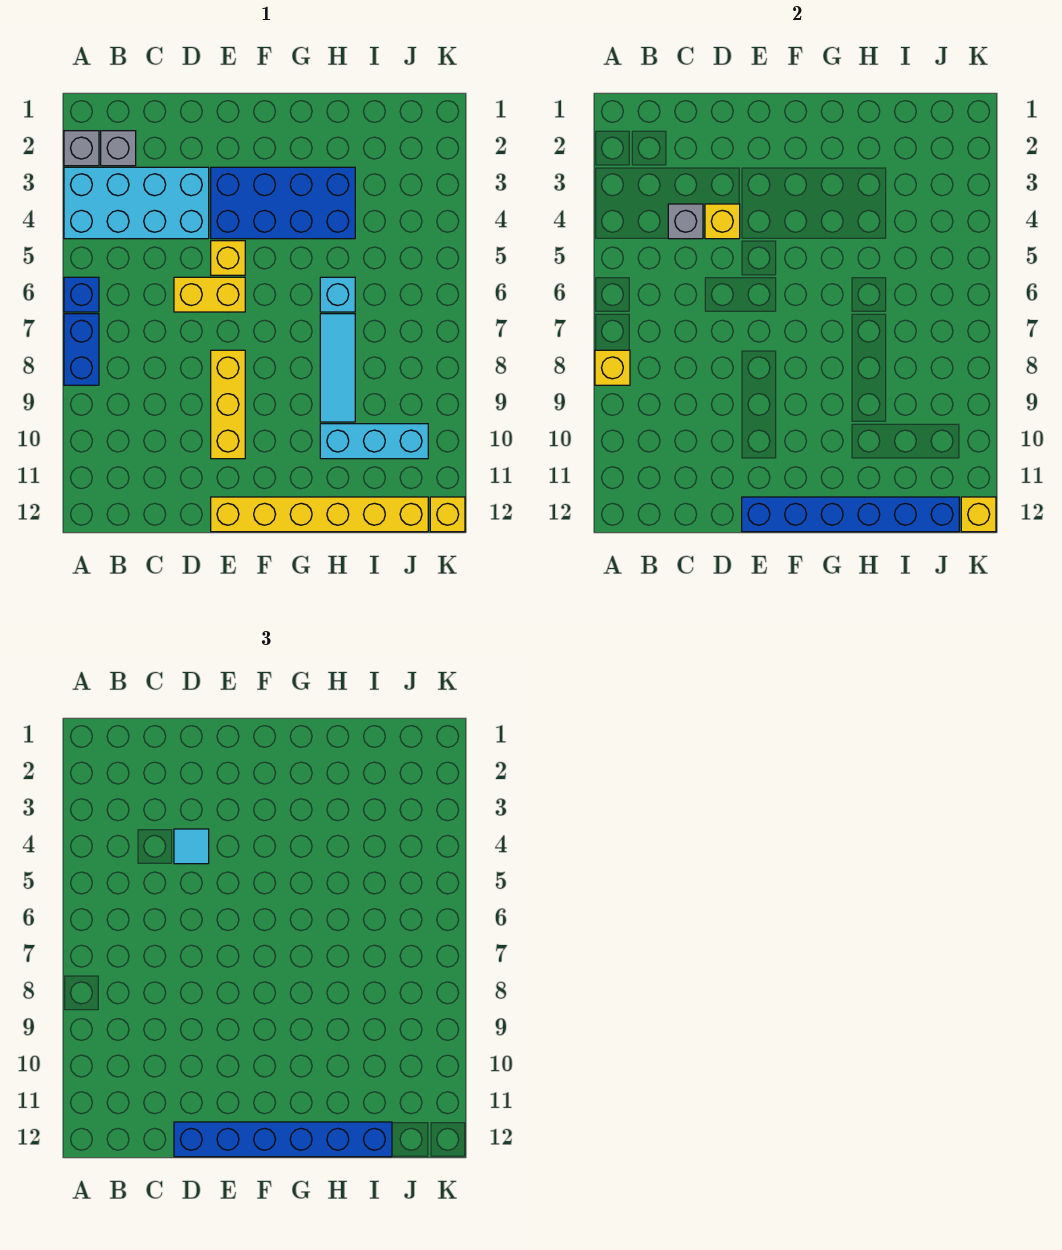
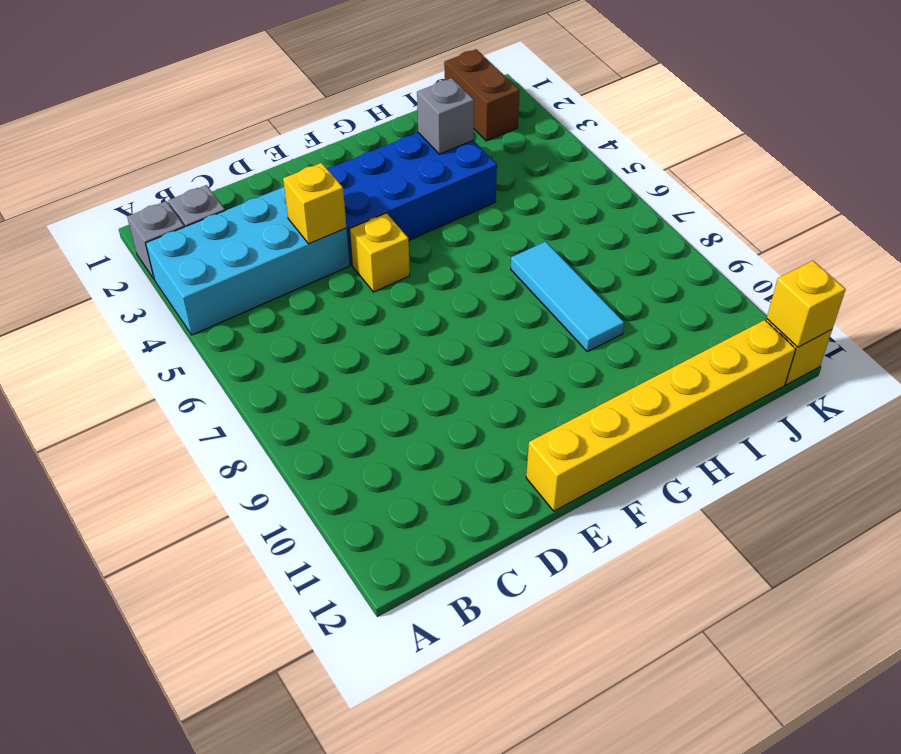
grey 1x1 brick [417,78,474,154] -> grey 1x1 brick moved to [668,204,703,239]
brown 1x2 brick [444,49,520,141] -> none
none -> blue 1x1 brick [64,277,99,312]
none -> blue 1x2 brick [64,314,99,385]
none -> yellow 1x2 brick [174,277,245,312]

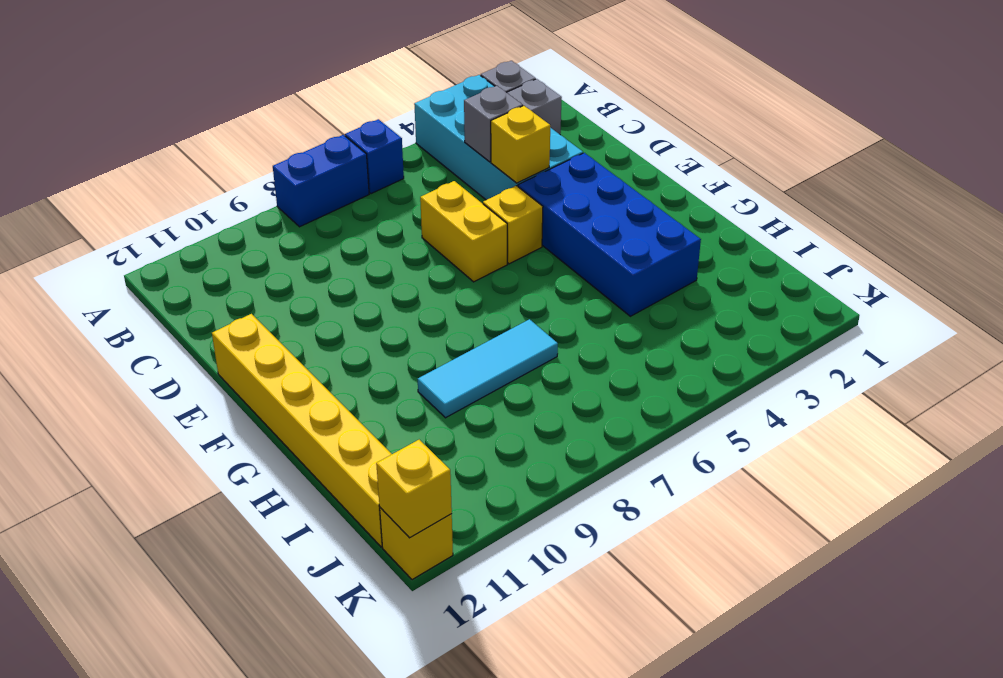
none -> yellow 1x3 brick [211,350,245,459]
none -> cyan 1x1 brick [320,277,355,312]
none -> cyan 1x3 brick [320,424,428,459]

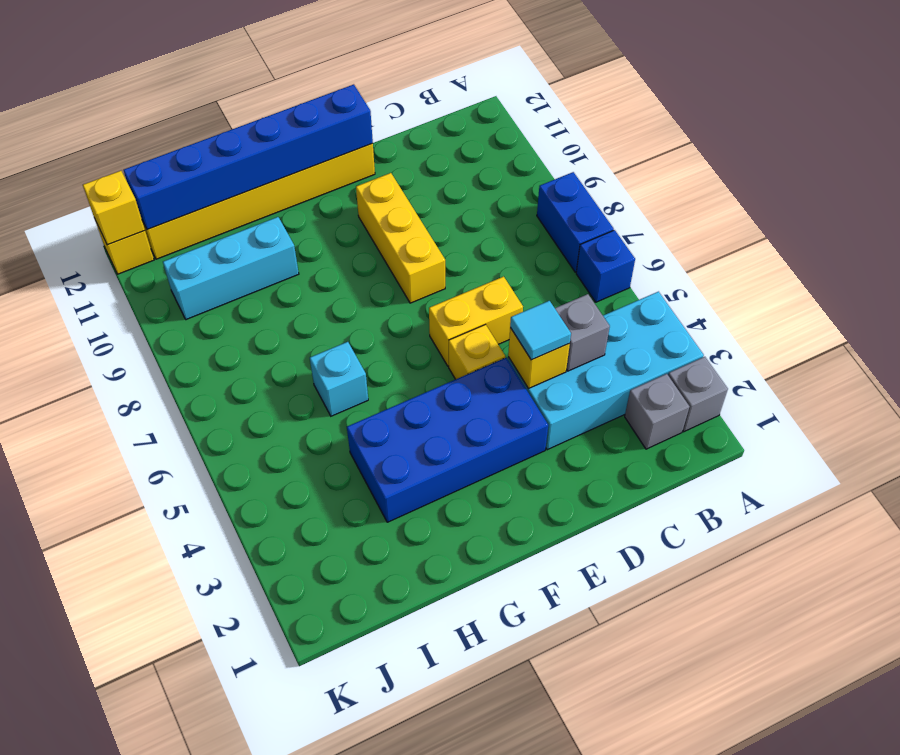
none -> cyan 1x3 tile [320,314,355,422]
none -> yellow 1x1 brick [595,350,630,385]
none -> blue 1x6 brick [174,1122,392,1157]

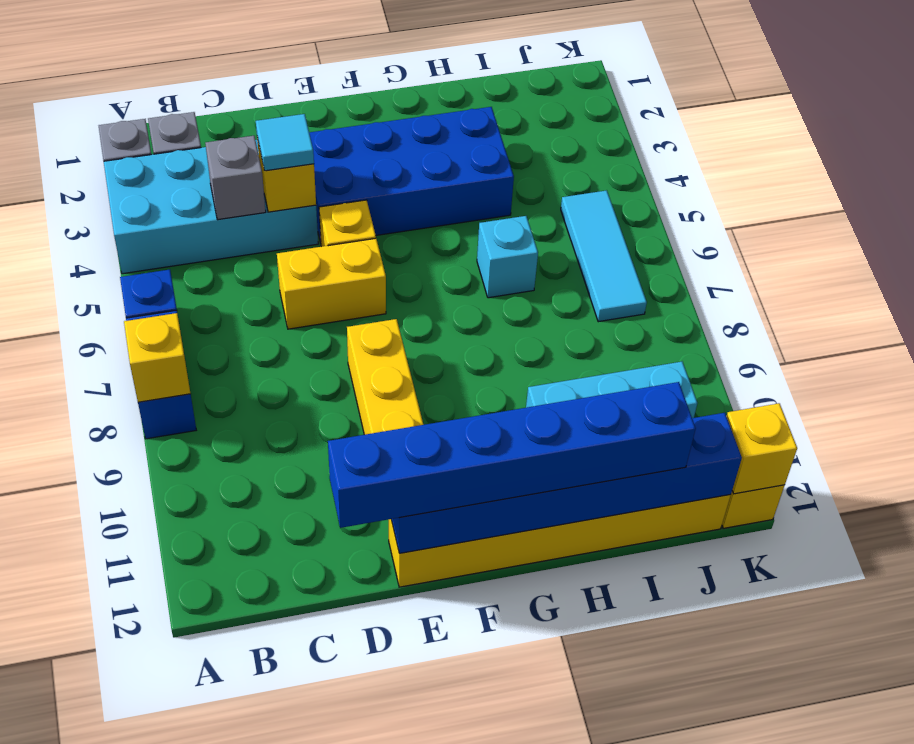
cyan 1x3 tile [561,190,647,322] -> cyan 1x3 tile moved to [320,314,355,422]

